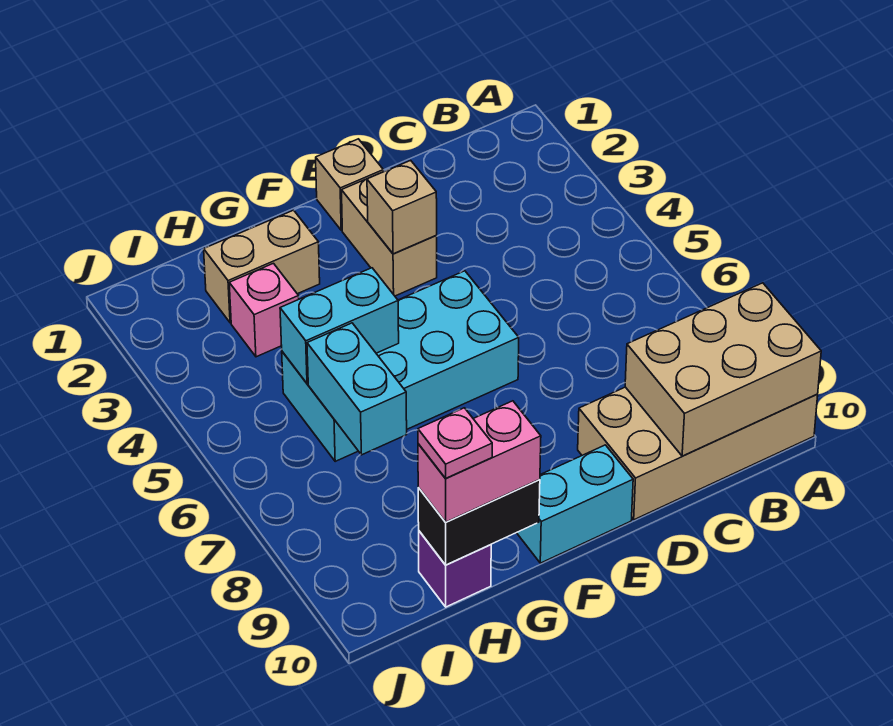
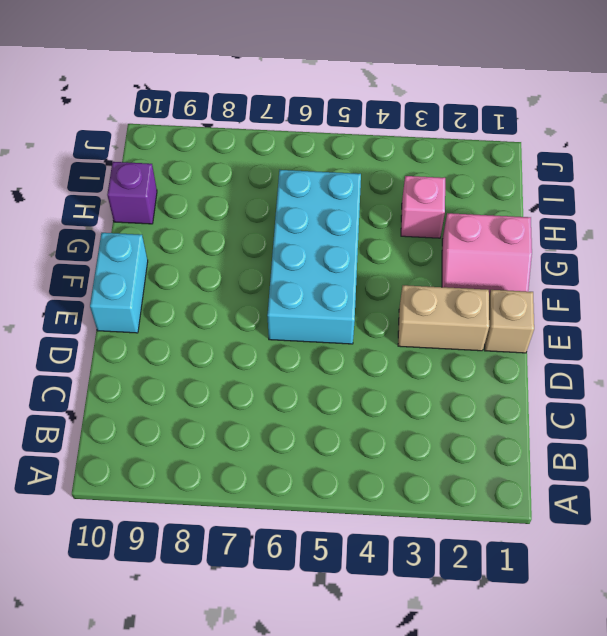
pink 2x2 slope [442,213,532,295] -> tan 1x2 brick [204,210,320,323]
none -> tan 2x4 brick [578,387,818,520]
none -> tan 2x3 brick [625,283,821,456]
none -> tan 1x1 brick [367,160,437,254]

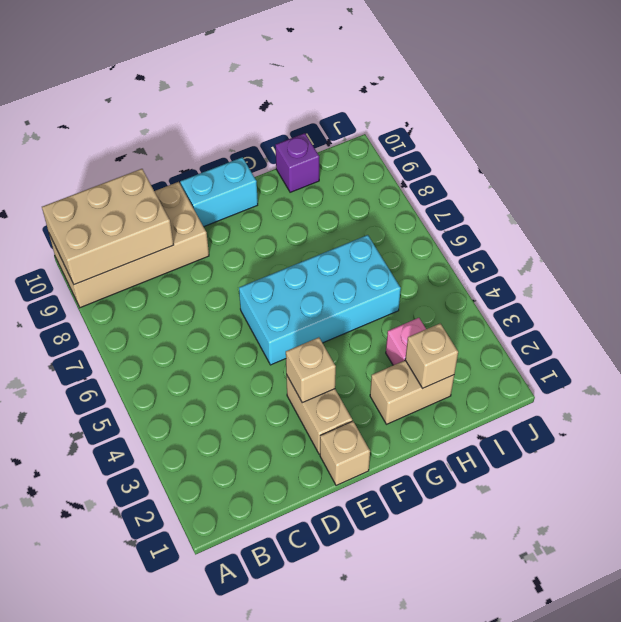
tan 1x1 brick [405,324,458,388] -> none
none -> cyan 1x2 brick [280,268,399,384]
none -> black 1x2 brick [418,480,540,565]
none -> cyan 1x2 brick [307,323,407,455]

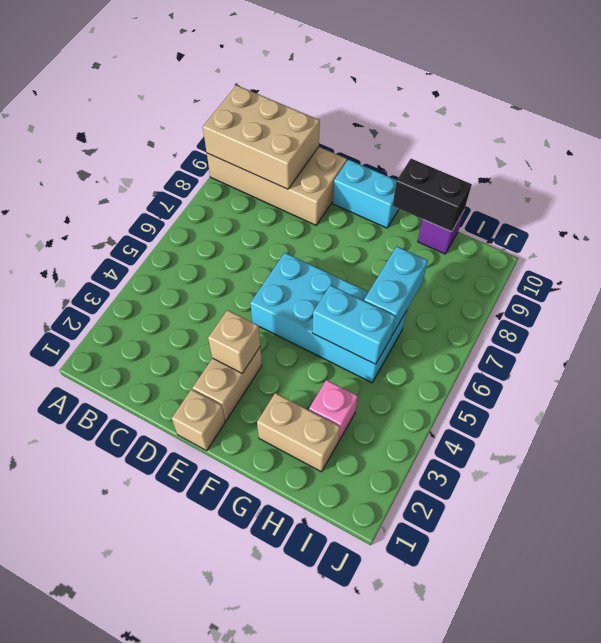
none -> pink 1x2 brick [418,401,541,522]
none -> pink 1x1 plate [418,408,492,478]

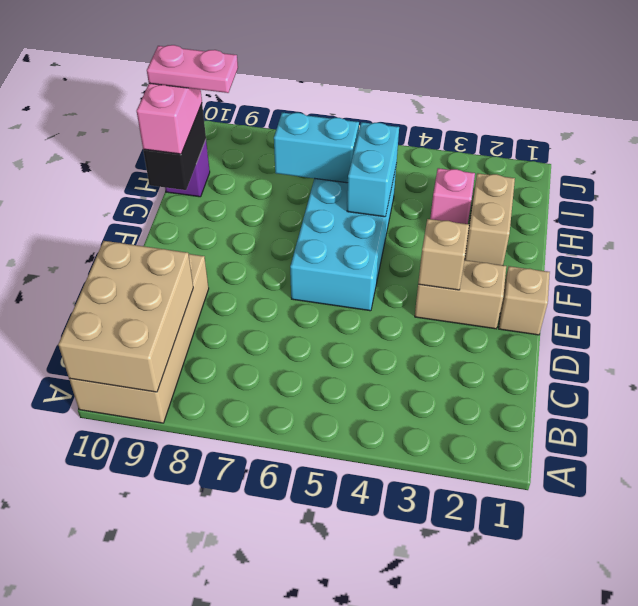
pink 1x2 plate [147,45,238,93] -> pink 1x1 plate [418,408,492,478]
none -> cyan 1x2 brick [517,445,633,563]

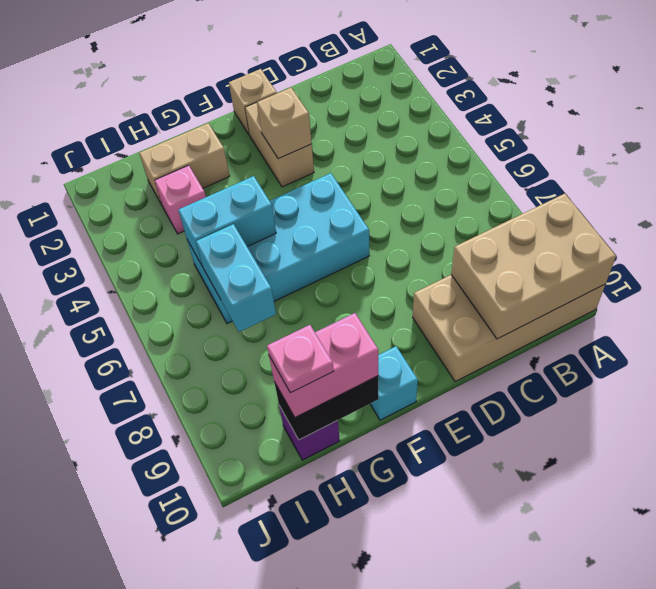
cyan 1x1 brick [370,346,418,420] -> cyan 1x2 brick [517,445,633,563]

